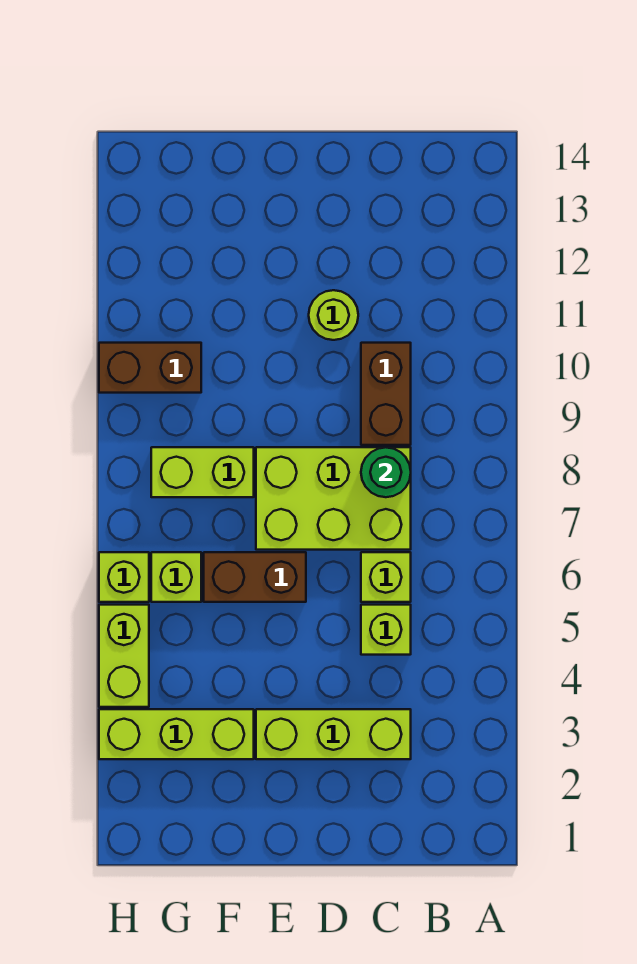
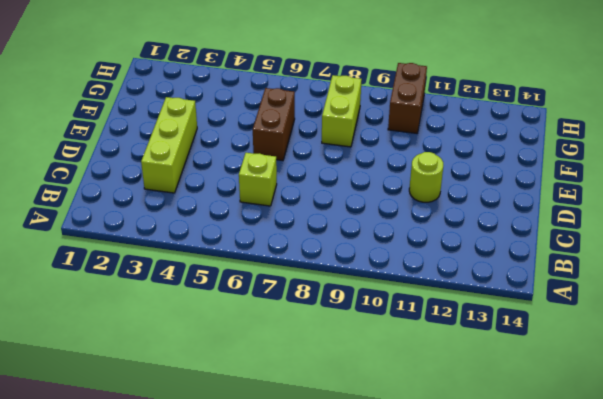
none -> lime 1x1 brick [361,605,411,655]
none -> lime 2x3 brick [256,447,411,550]
none -> brown 1x2 brick [361,343,411,445]

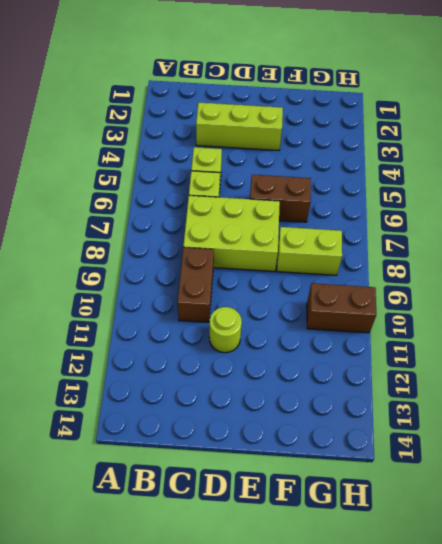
none -> lime 1x3 brick [99,709,254,759]
none -> lime 1x1 brick [151,552,201,602]
none -> lime 1x2 brick [99,605,149,707]

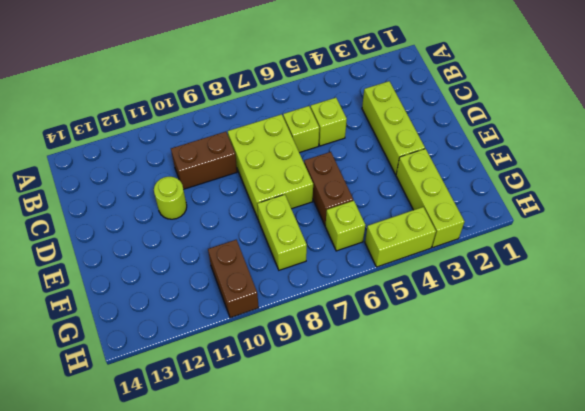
none -> lime 1x1 brick [99,552,149,602]
none -> green 1x1 round brick [361,447,411,497]

